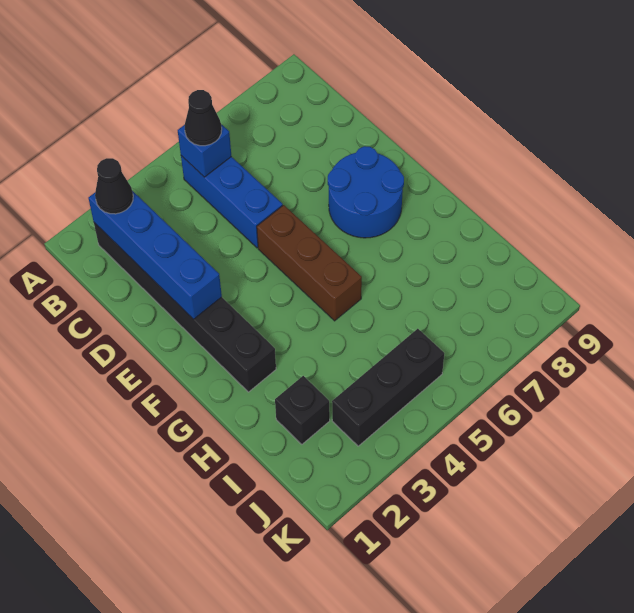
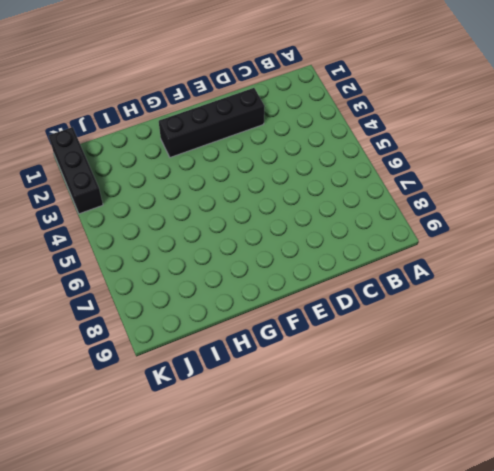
black 1x4 brick [159,88,265,157] -> black 1x6 brick [94,223,276,392]
black 1x3 brick [49,127,103,214] -> black 1x3 brick moved to [332,329,444,446]
none -> blue 1x3 brick [181,156,283,248]
none -> brown 1x3 brick [257,205,362,321]

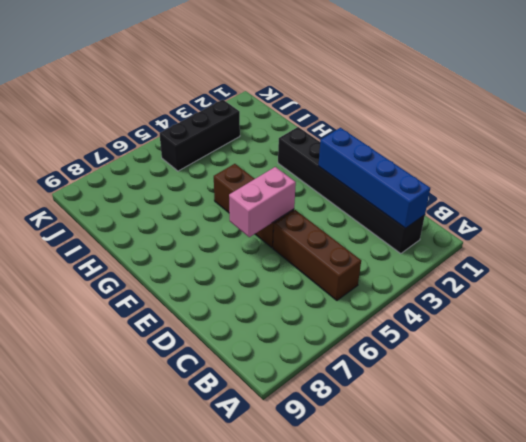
brown 1x3 brick [273,210,361,300] -> blue 1x3 brick [181,156,283,248]
pink 1x2 brick [229,167,296,237] -> none
none -> blue 2x2 round brick [328,146,404,238]
none -> black 1x1 brick [275,376,330,444]

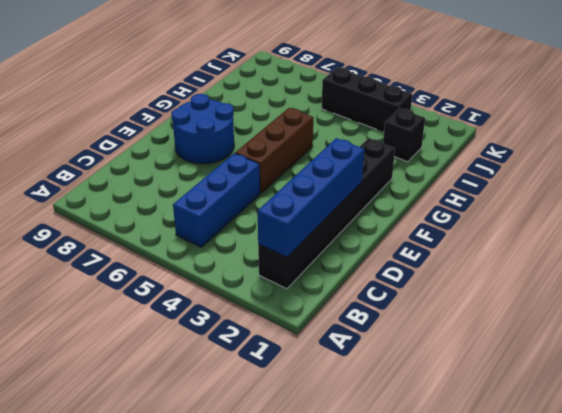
none -> blue 1x1 brick [178,124,231,177]
none -> black 1x1 cone [95,158,133,214]

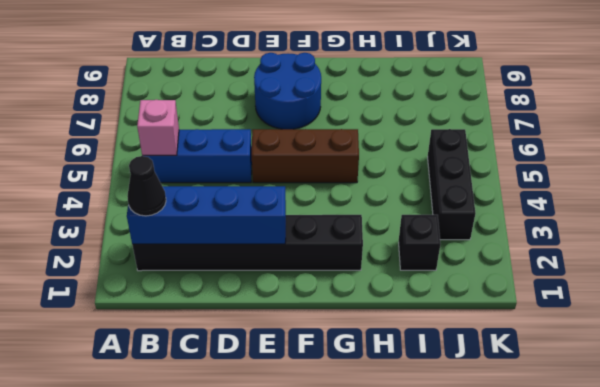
pink 1x1 brick [137,100,179,156] -> blue 1x1 brick [178,124,231,177]
none -> black 1x1 cone [185,90,222,146]

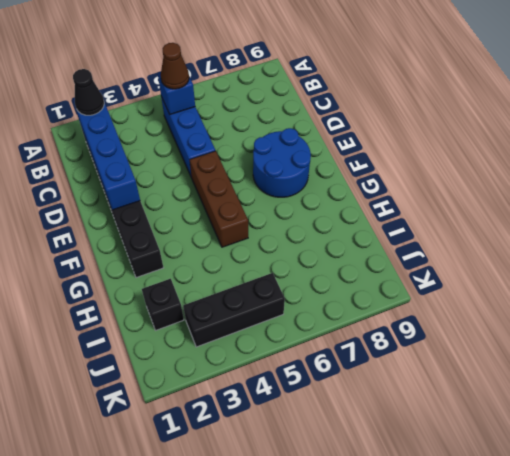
brown 1x1 cone [161,43,189,89] -> black 1x1 cone [185,90,222,146]

